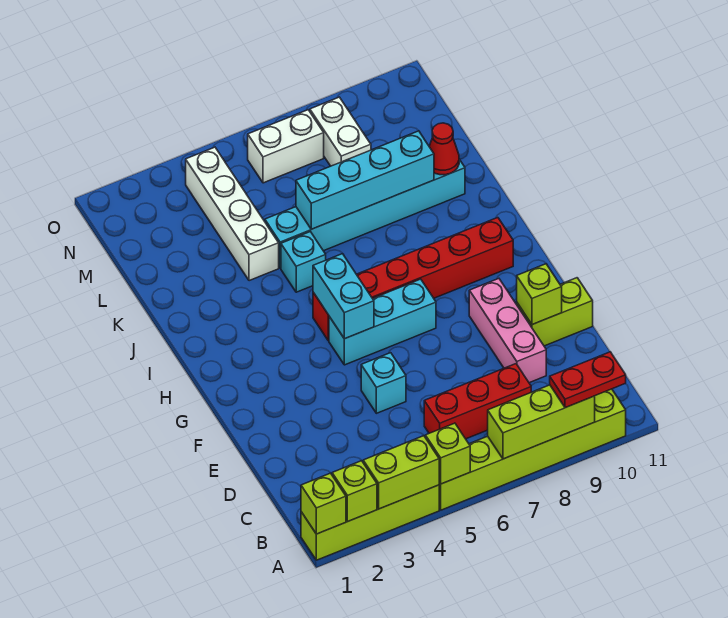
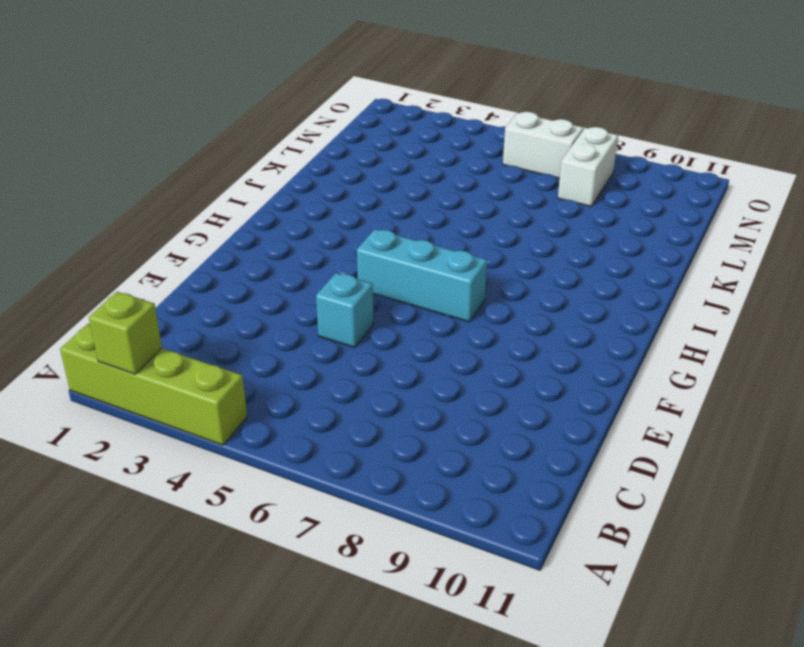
none -> lime 1x6 brick [439,389,626,510]
none -> red 1x3 brick [424,364,531,439]
none -> pink 1x3 brick [469,279,546,383]

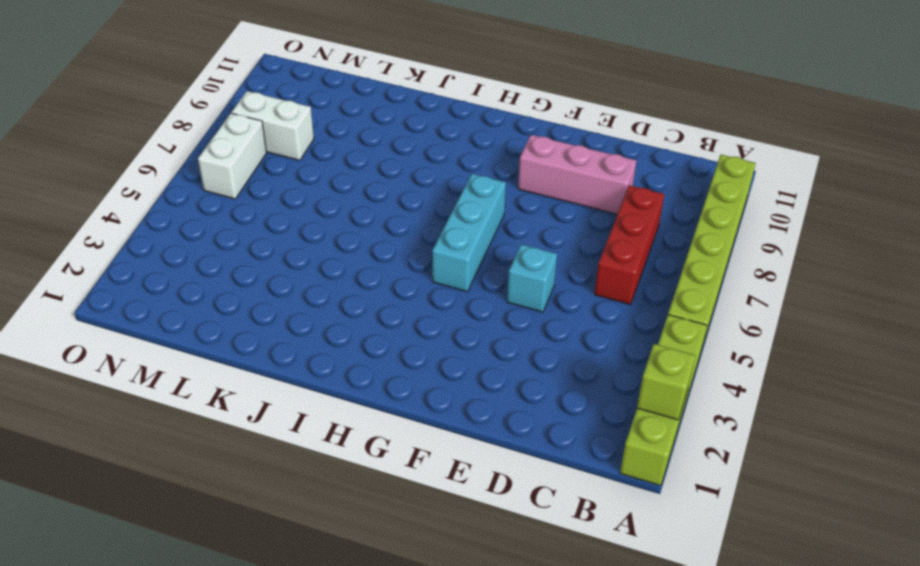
none -> lime 1x2 brick [517,278,593,346]
none -> red 1x6 brick [313,218,513,341]
none -> cyan 1x1 brick [281,232,326,292]

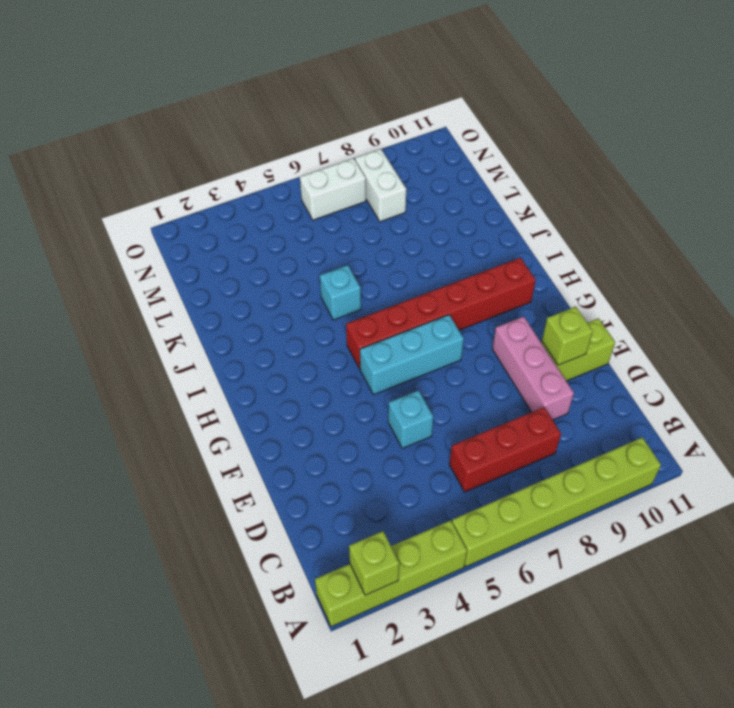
none -> white 1x4 brick [186,147,279,281]
none -> cyan 1x6 brick [265,159,465,268]
none -> lime 1x1 brick [301,473,346,534]

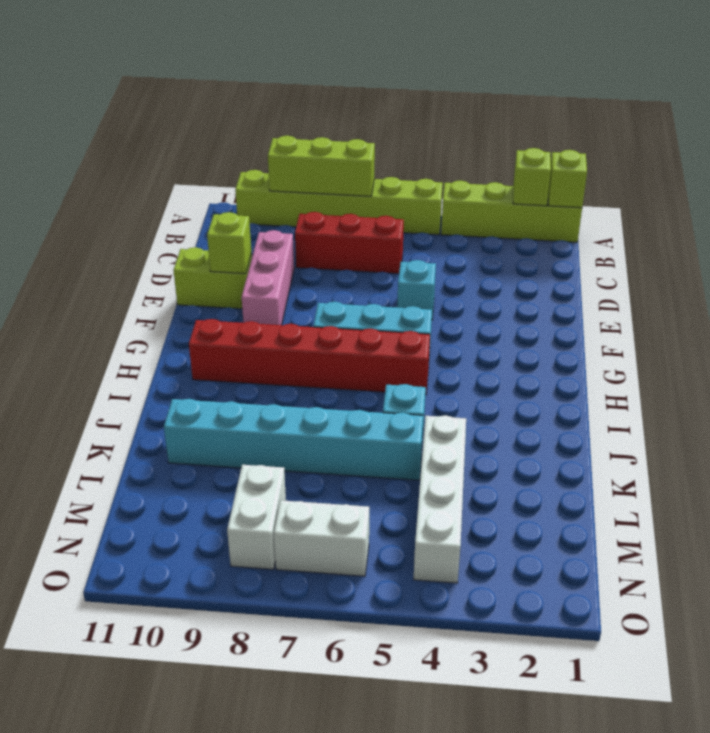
none -> lime 1x2 brick [363,436,439,509]
none -> lime 1x1 brick [425,423,470,484]
none -> cyan 1x2 brick [313,254,374,339]

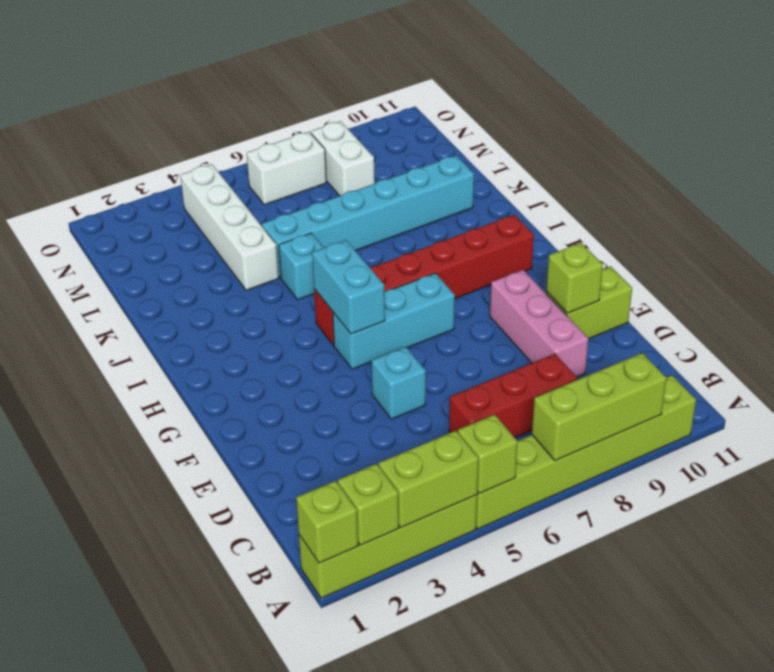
none -> cyan 1x4 brick [296,131,434,229]
none -> red 1x1 cone [429,123,459,175]
none -> red 1x2 plate [550,352,626,408]

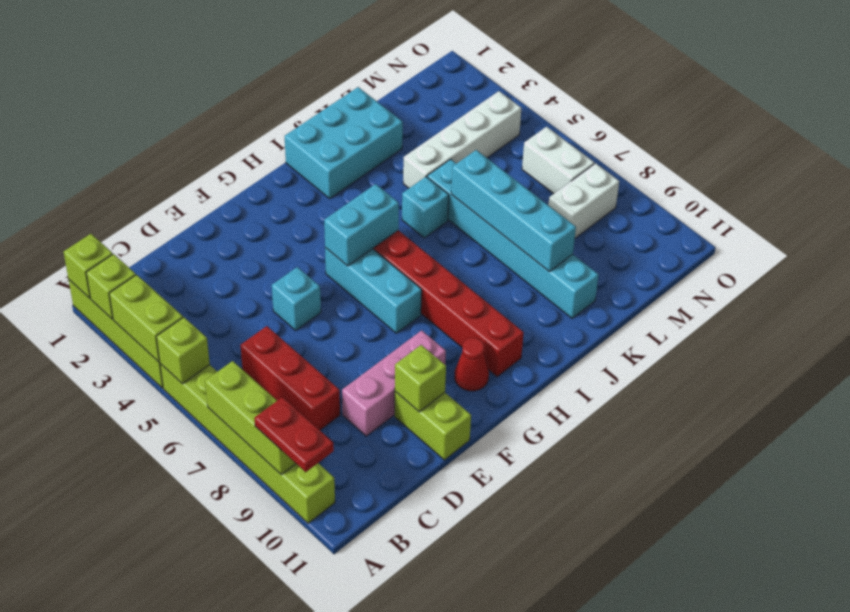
red 1x1 cone [455,338,489,391] -> red 1x1 cone moved to [429,123,459,175]
cyan 2x3 brick [285,87,403,199] -> none

